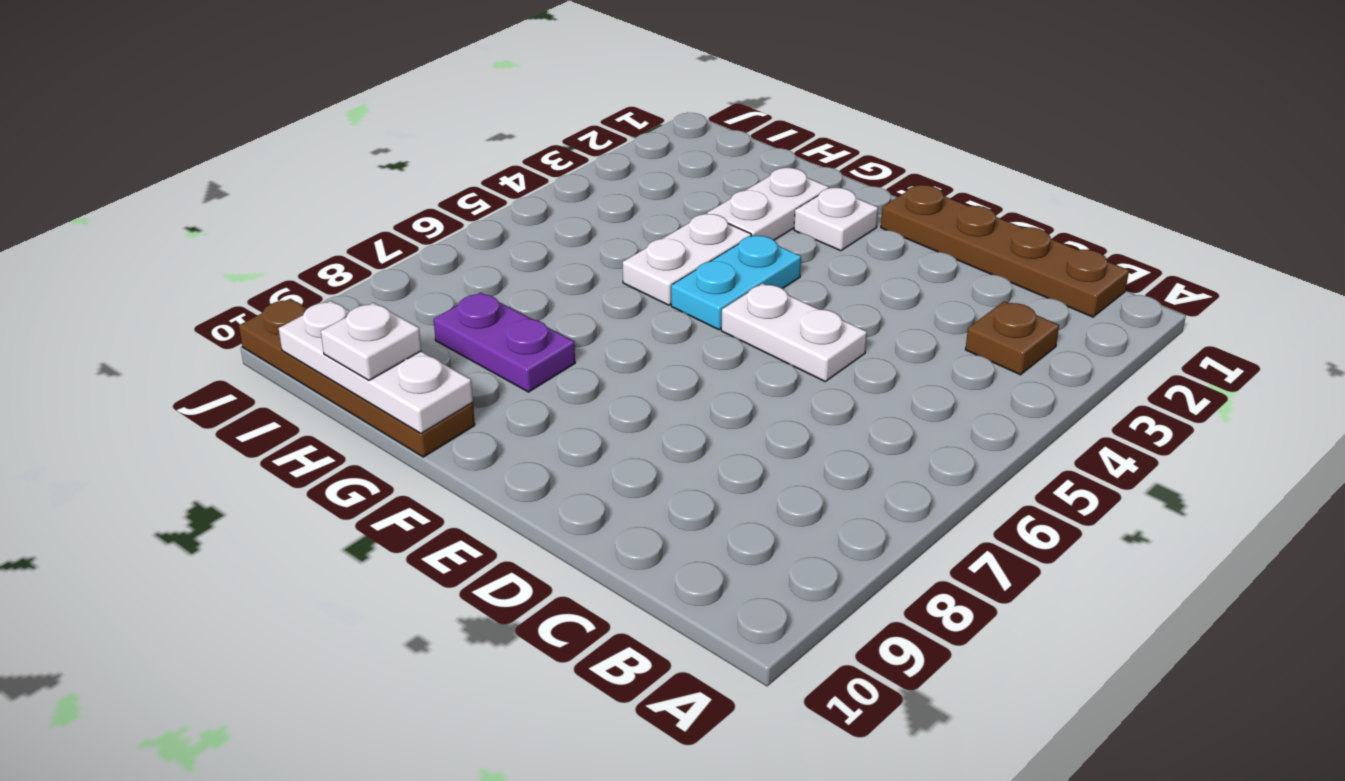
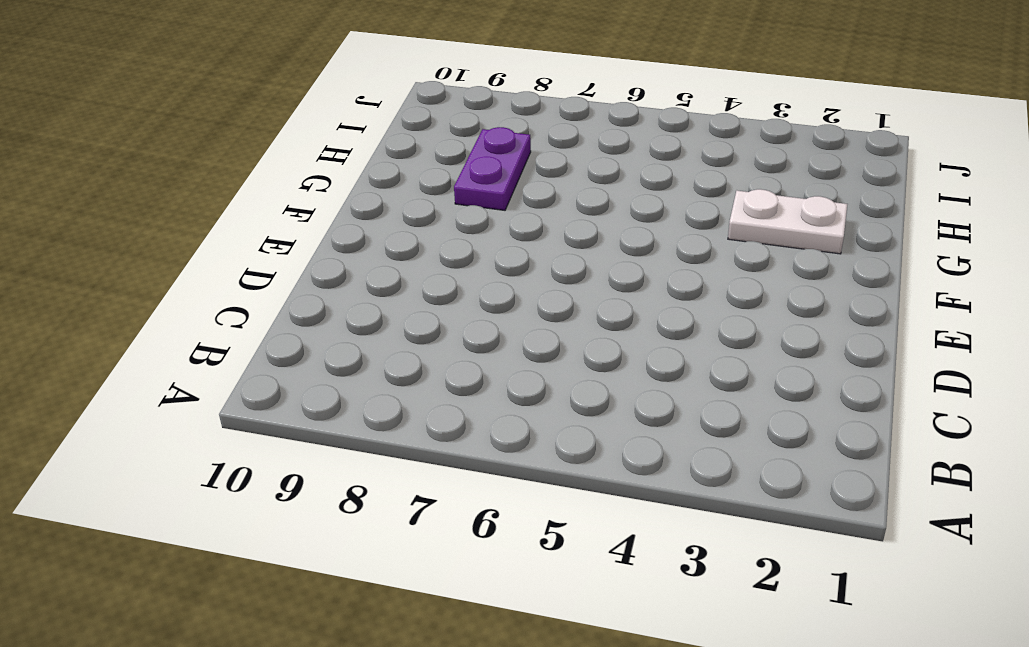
none -> brown 1x4 plate [881,185,1129,317]
none -> brown 1x1 plate [965,301,1059,375]

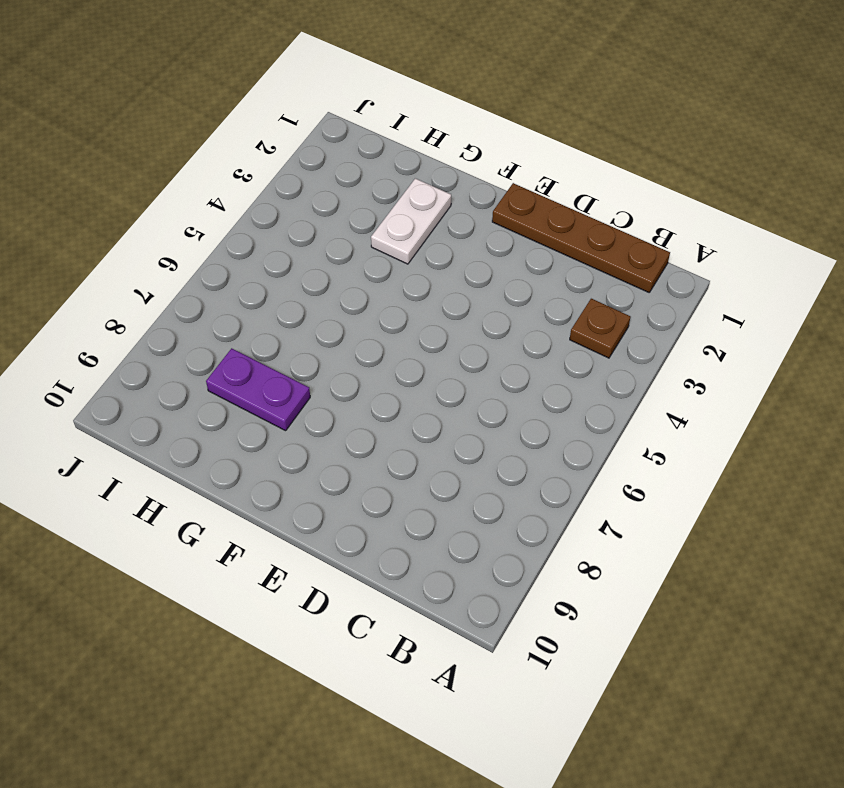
none -> white 1x2 plate [721,283,867,381]
none -> white 1x1 plate [794,188,878,251]

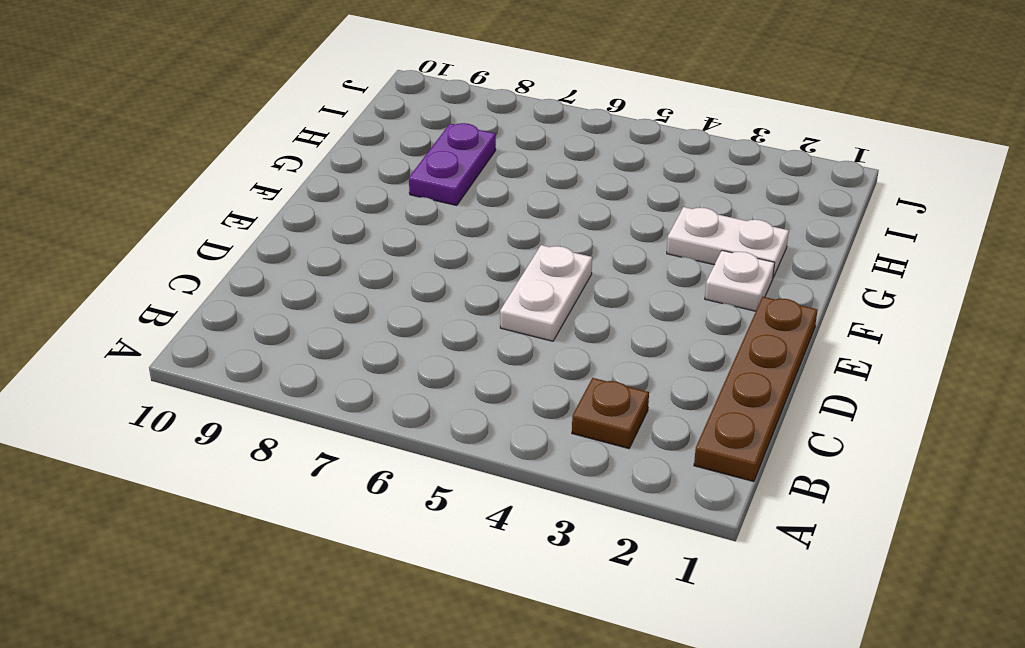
none -> cyan 1x2 plate [671,235,801,330]
none -> white 1x2 plate [623,214,751,305]

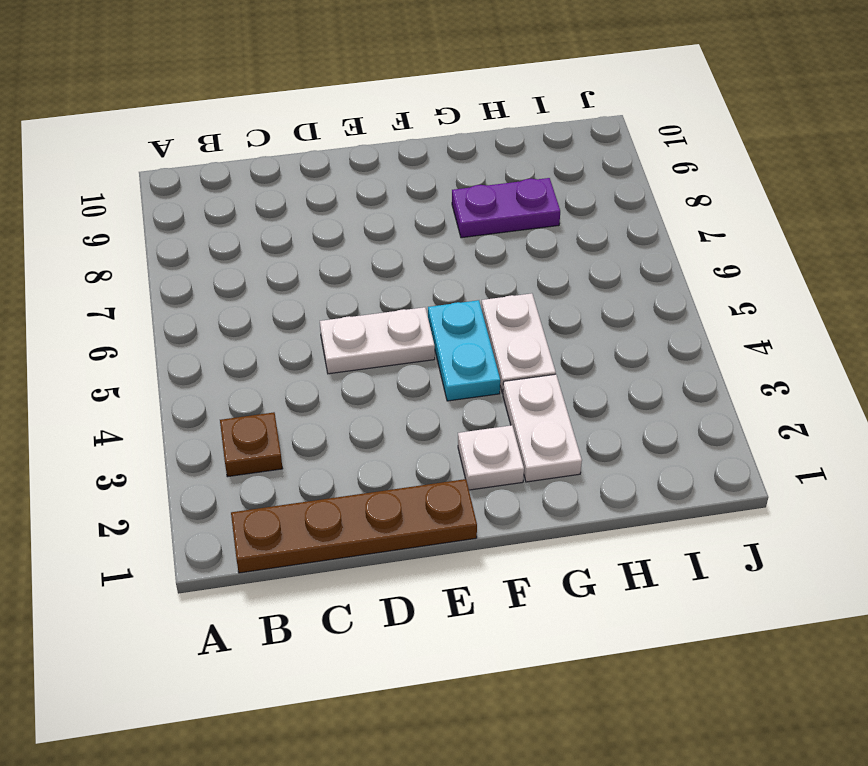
none -> brown 1x4 plate [239,299,475,457]
none -> white 1x3 plate [279,301,473,433]

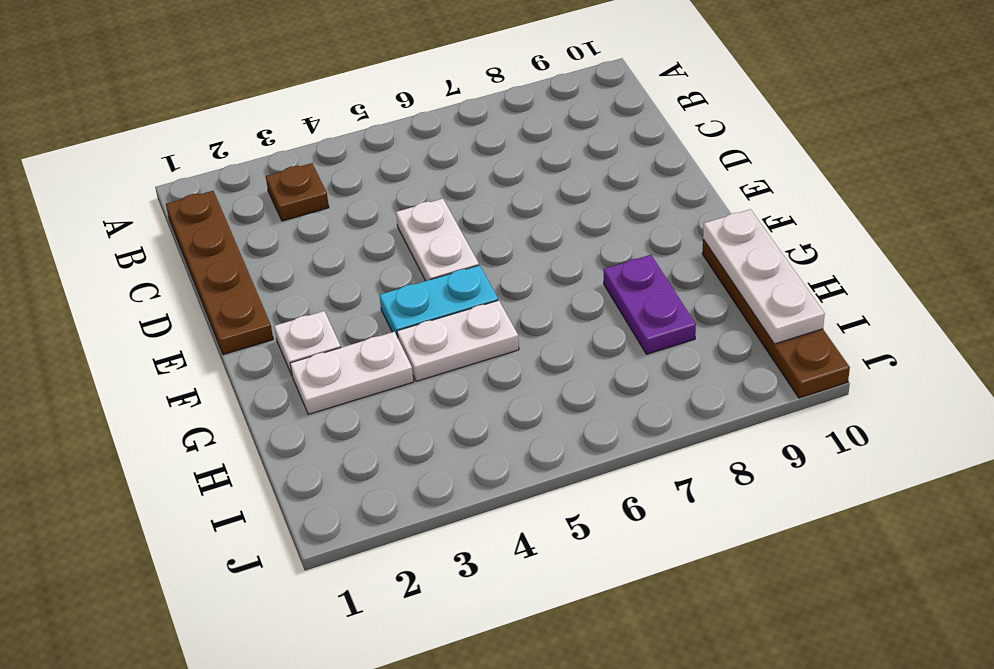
none -> white 1x1 plate [321,303,421,380]

